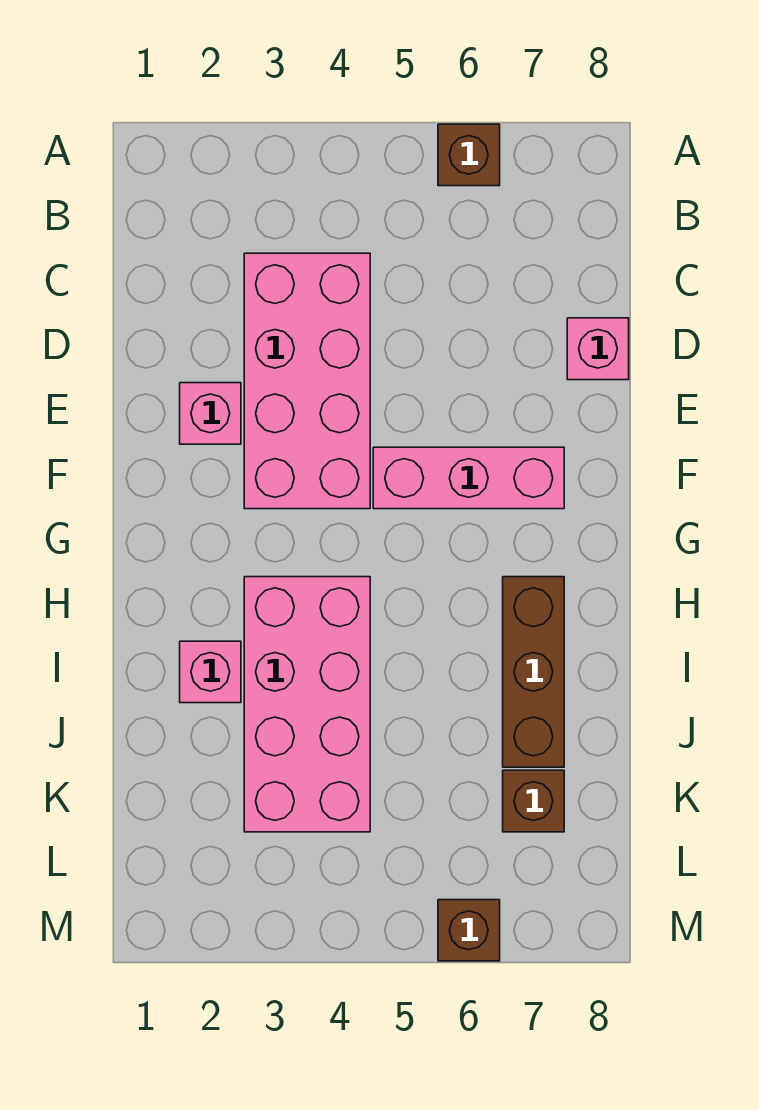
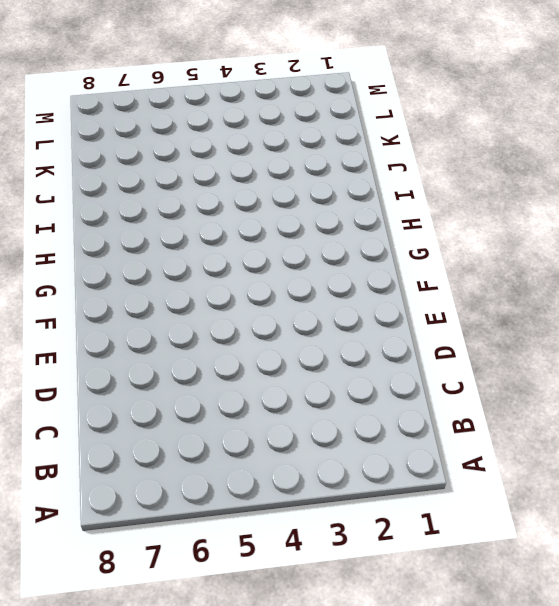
none -> brown 1x1 brick [438,124,500,186]
none -> pink 2x4 brick [244,253,370,509]

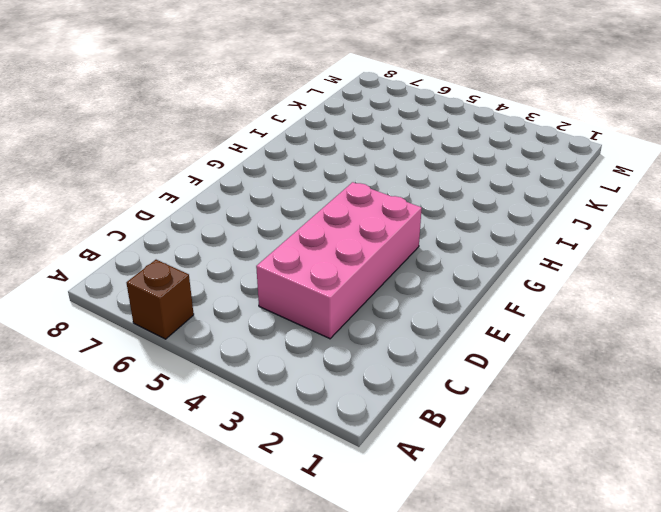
none -> pink 1x1 brick [567,318,629,380]
none -> pink 1x1 brick [180,383,241,444]

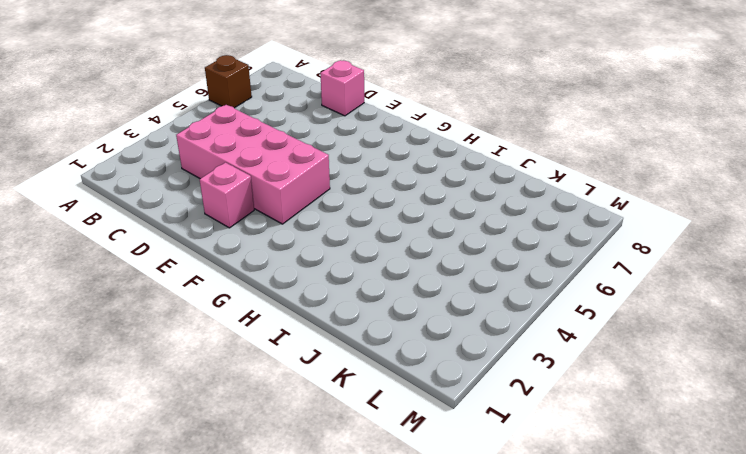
none -> pink 1x3 brick [373,447,564,509]
none -> pink 2x4 brick [244,577,370,832]

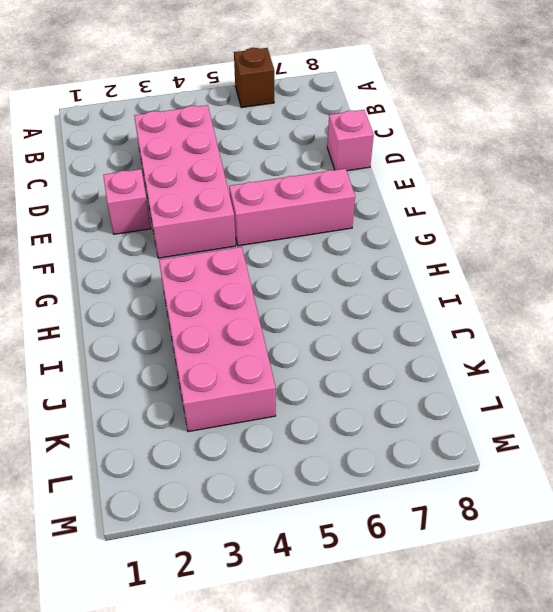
none -> brown 1x3 brick [503,577,564,767]
none -> pink 1x1 brick [180,641,241,703]

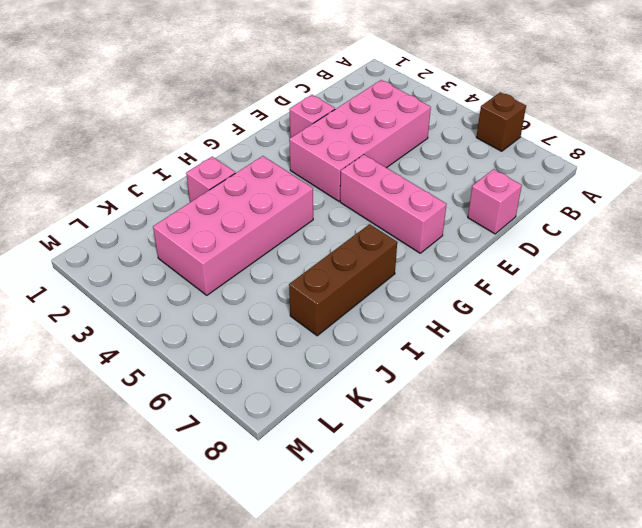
none -> brown 1x1 brick [503,770,564,832]
none -> brown 1x1 brick [438,900,500,961]

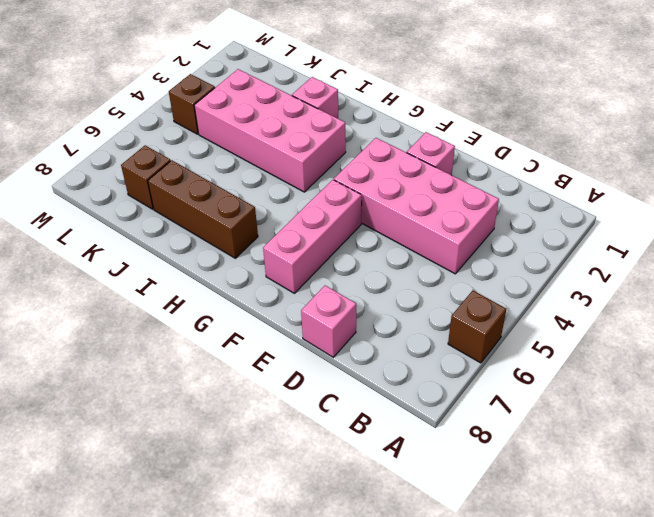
brown 1x1 brick [169,74,215,134] -> brown 1x1 brick moved to [438,900,500,961]

